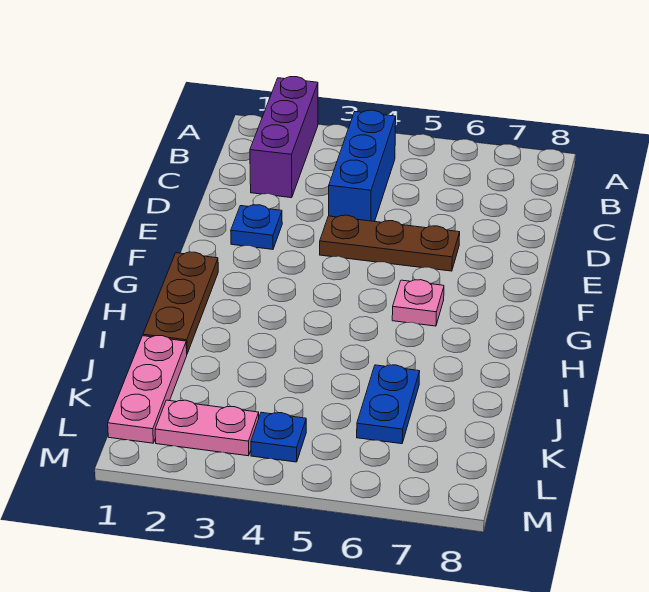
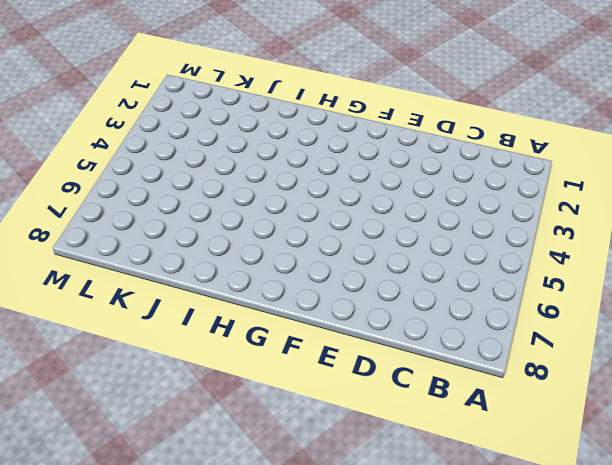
none -> purple 1x3 brick [250,77,318,198]
none -> blue 1x3 brick [329,110,396,222]

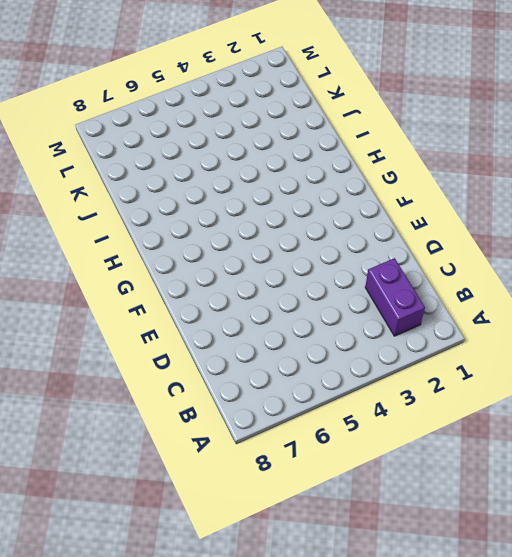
purple 1x2 brick [365,258,425,336] -> purple 1x3 brick [250,77,318,198]
none -> blue 1x3 brick [329,110,396,222]
none -> blue 1x1 plate [231,205,282,249]

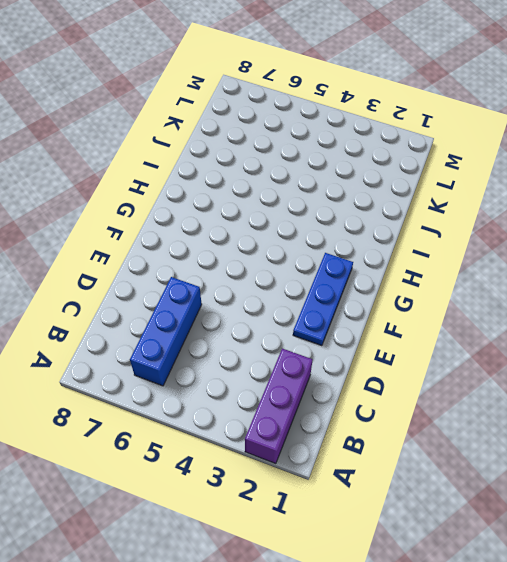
blue 1x3 brick [130,277,202,386] -> blue 1x3 brick moved to [329,110,396,222]
blue 1x3 plate [293,253,353,346] -> blue 1x1 plate [231,205,282,249]
none -> brown 1x3 plate [320,215,460,271]
none -> brown 1x3 plate [143,252,218,353]

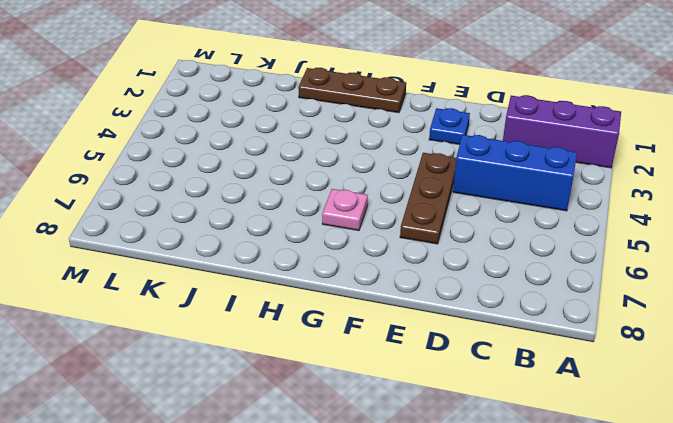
none -> pink 1x3 plate [108,336,187,443]
none -> blue 1x2 plate [357,365,420,444]

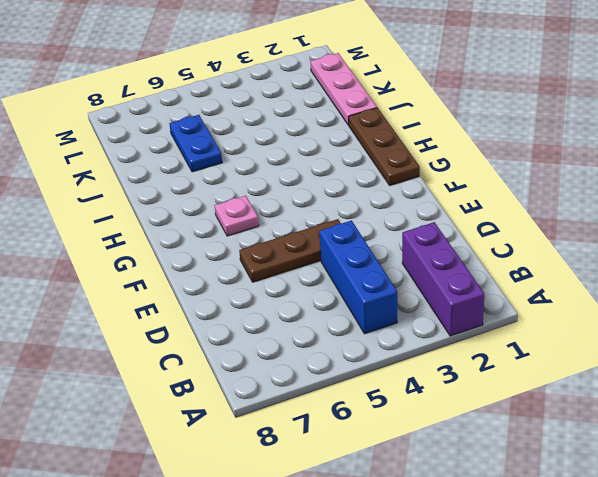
none -> blue 1x1 plate [231,205,282,249]
none -> pink 1x2 plate [155,400,259,456]

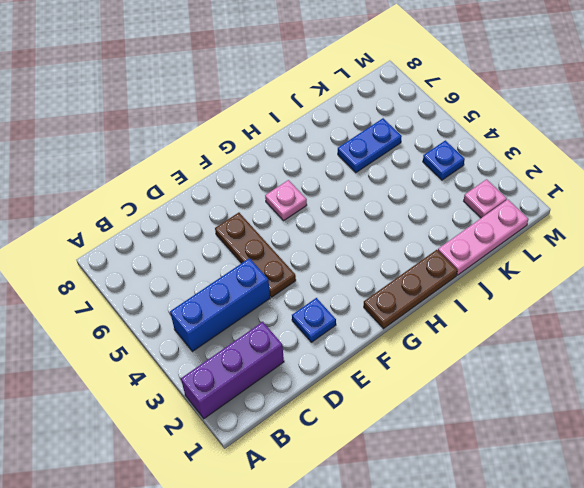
pink 1x1 plate [464,179,507,218] -> pink 1x2 plate [155,400,259,456]

